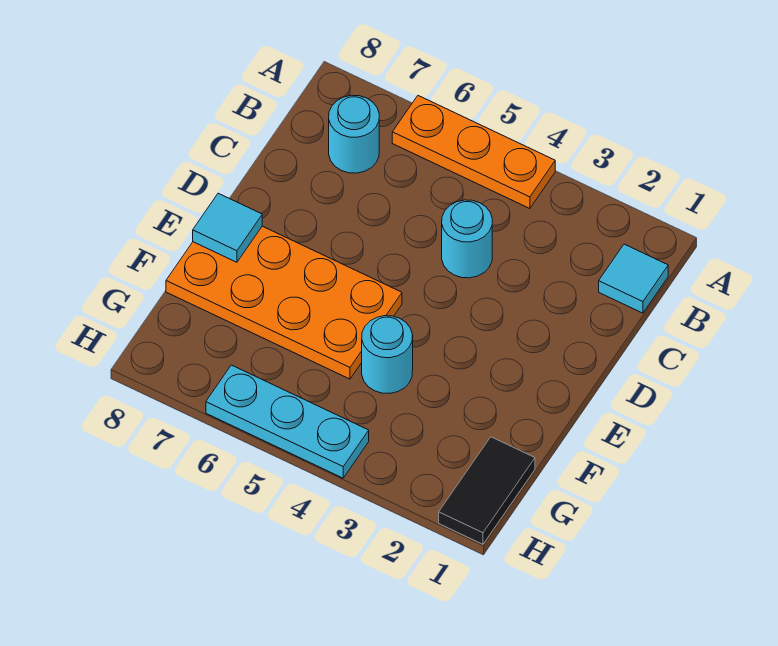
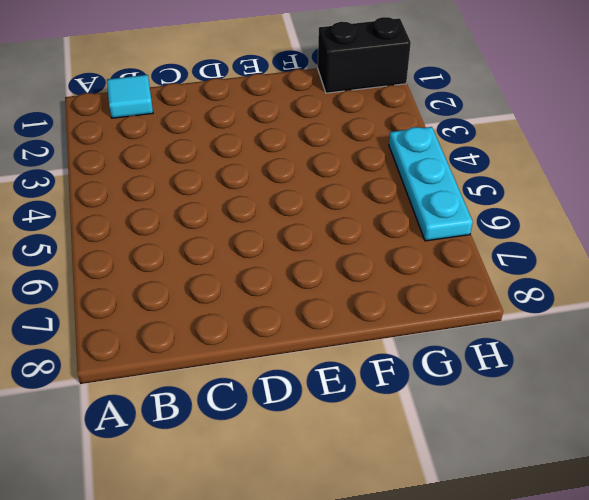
black 1x2 brick [318,17,411,93] -> black 1x2 tile [439,437,535,544]
none -> orange 1x3 plate [392,96,555,209]
none -> cyan 1x1 round brick [329,95,379,173]

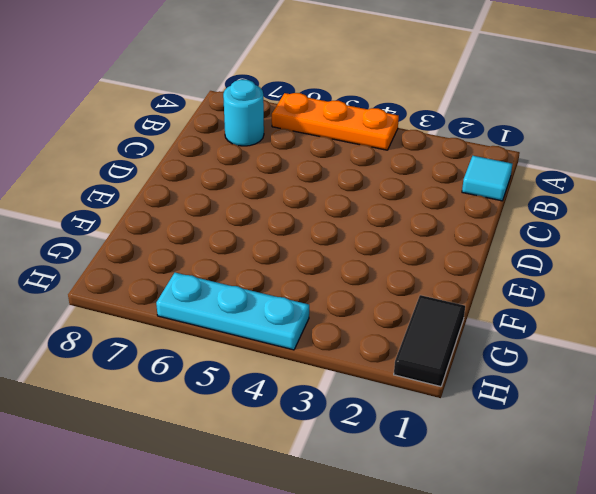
none -> cyan 1x1 round brick [442,200,492,278]
none -> orange 2x4 plate [166,226,402,379]

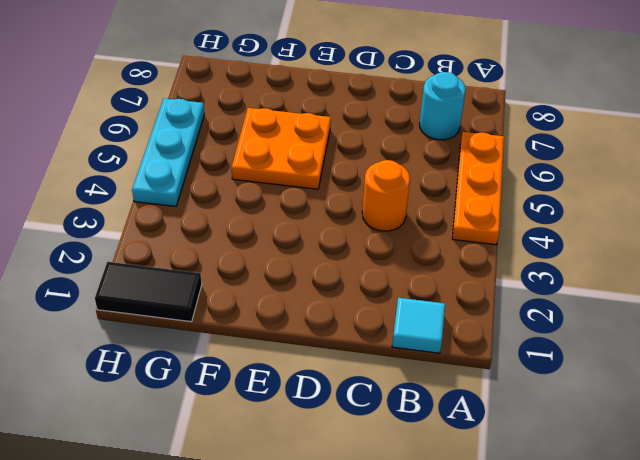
orange 1x1 round brick [362,160,410,231] -> cyan 1x1 round brick [442,200,492,278]
orange 2x2 plate [232,108,331,189] -> orange 2x4 plate [166,226,402,379]
none -> cyan 1x1 round brick [362,316,413,393]
none -> cyan 1x1 tile [193,193,262,262]

